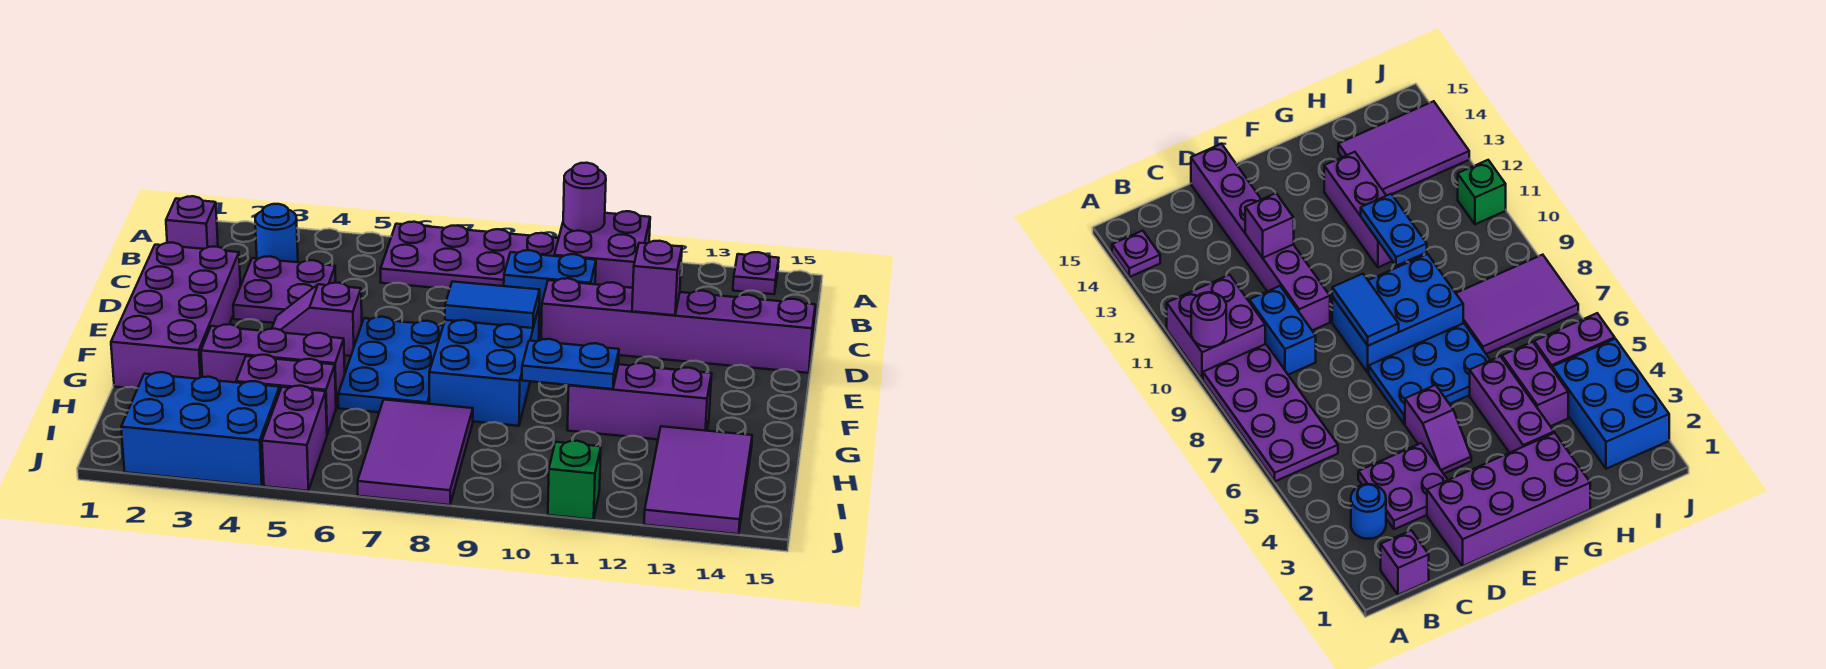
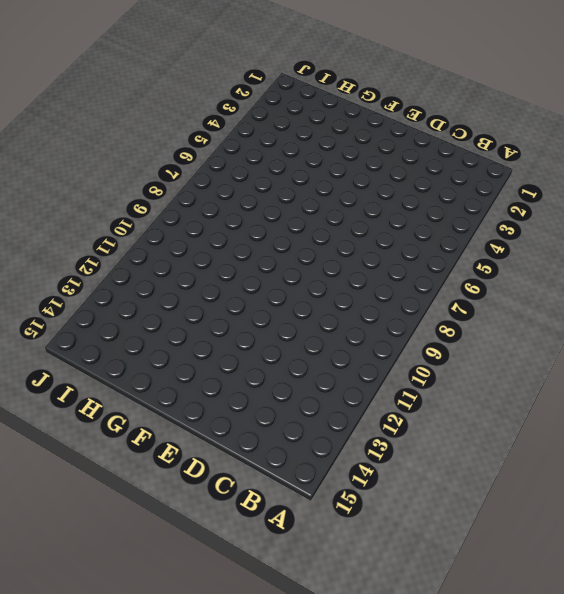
none -> purple 2x4 plate [381,222,559,289]
none -> purple 2x2 brick [554,211,650,288]
none -> purple 1x1 plate [733,252,779,294]

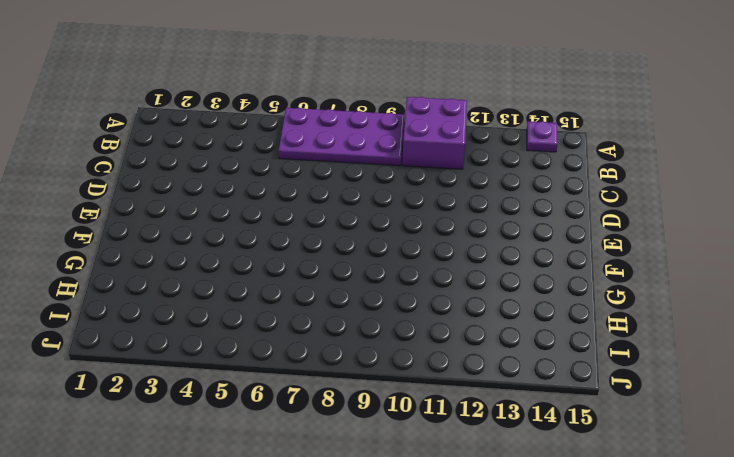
none -> purple 1x1 brick [166,196,218,249]
none -> blue 1x1 round brick [255,204,298,262]
none -> purple 2x2 plate [233,256,336,323]

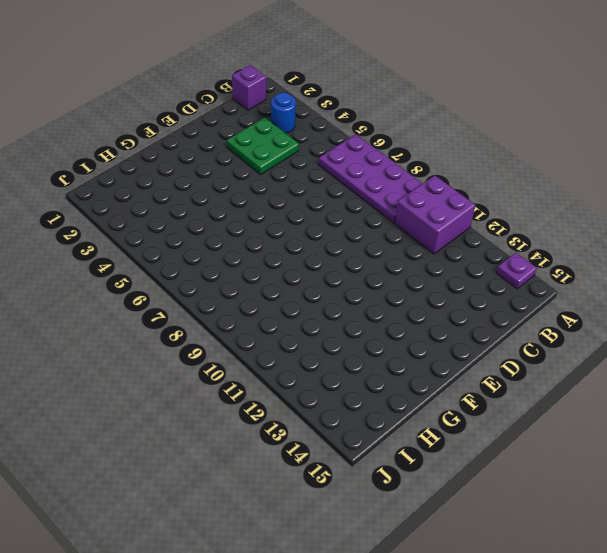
green 2x2 plate [227,117,299,174] -> purple 2x2 plate [233,256,336,323]
none -> blue 1x2 brick [504,250,596,322]
none -> purple 2x4 brick [111,243,241,388]
none -> purple 1x6 brick [541,278,815,373]

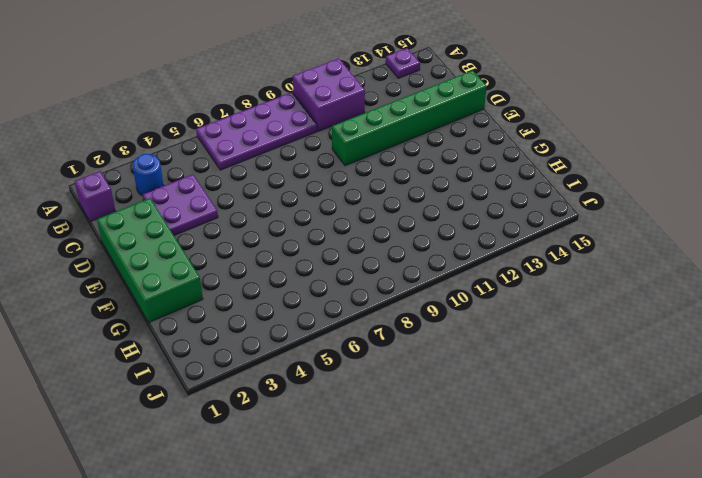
green 2x4 brick [97,198,203,322] -> purple 2x4 brick [111,243,241,388]
green 1x6 brick [332,70,487,166] -> purple 1x6 brick [541,278,815,373]
none -> blue 1x2 brick [504,250,596,322]
none -> purple 1x2 slope [272,283,362,356]
none -> blue 2x3 plate [338,317,443,412]

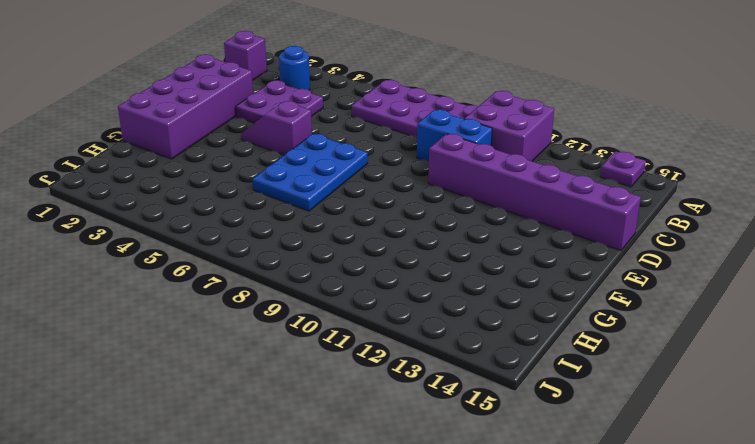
none -> blue 2x3 brick [429,308,539,426]
none -> purple 1x3 brick [201,324,345,408]
none -> purple 1x3 brick [567,363,712,439]

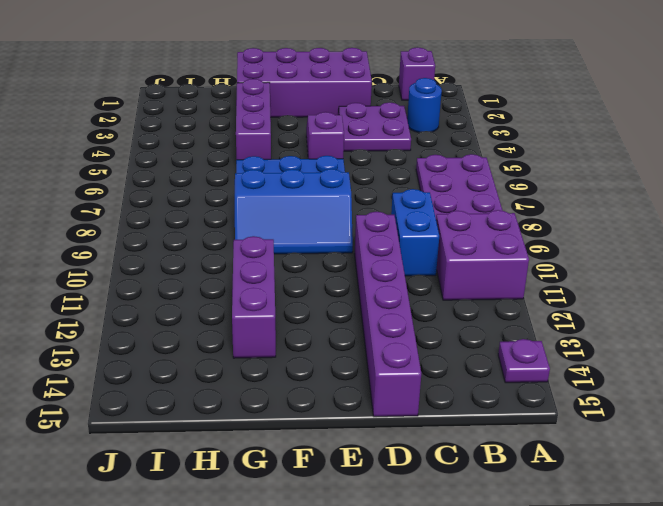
blue 2x3 slope [235,169,353,254] -> blue 2x3 brick [429,308,539,426]
none -> purple 1x2 brick [236,355,336,434]
none -> purple 2x3 tile [358,400,473,505]
none -> purple 2x3 tile [644,426,752,534]

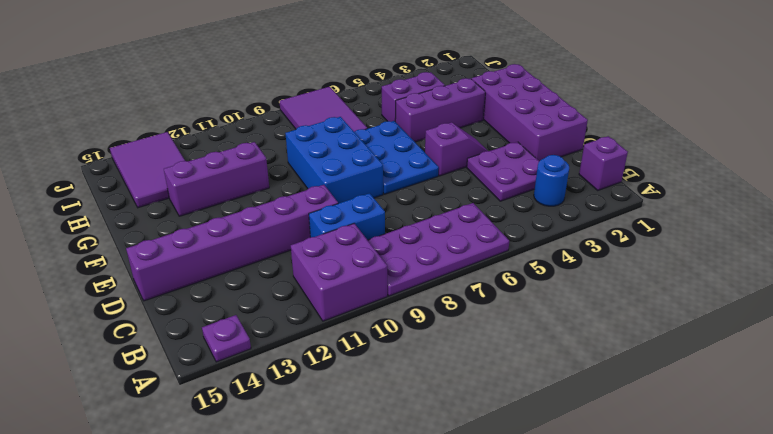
none -> blue 2x3 brick [121,372,280,486]
none -> purple 1x2 brick [262,386,327,491]
none -> green 1x1 brick [548,441,601,520]

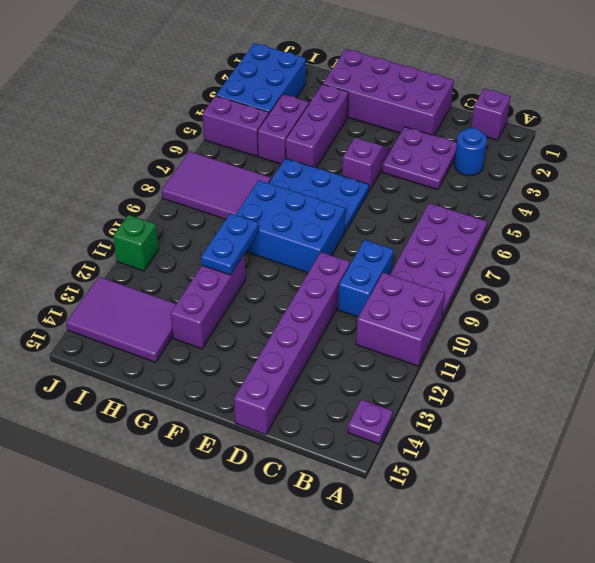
none -> purple 1x1 round brick [563,163,606,233]
none -> purple 1x1 brick [632,241,682,315]
none -> blue 1x2 tile [445,282,540,328]

